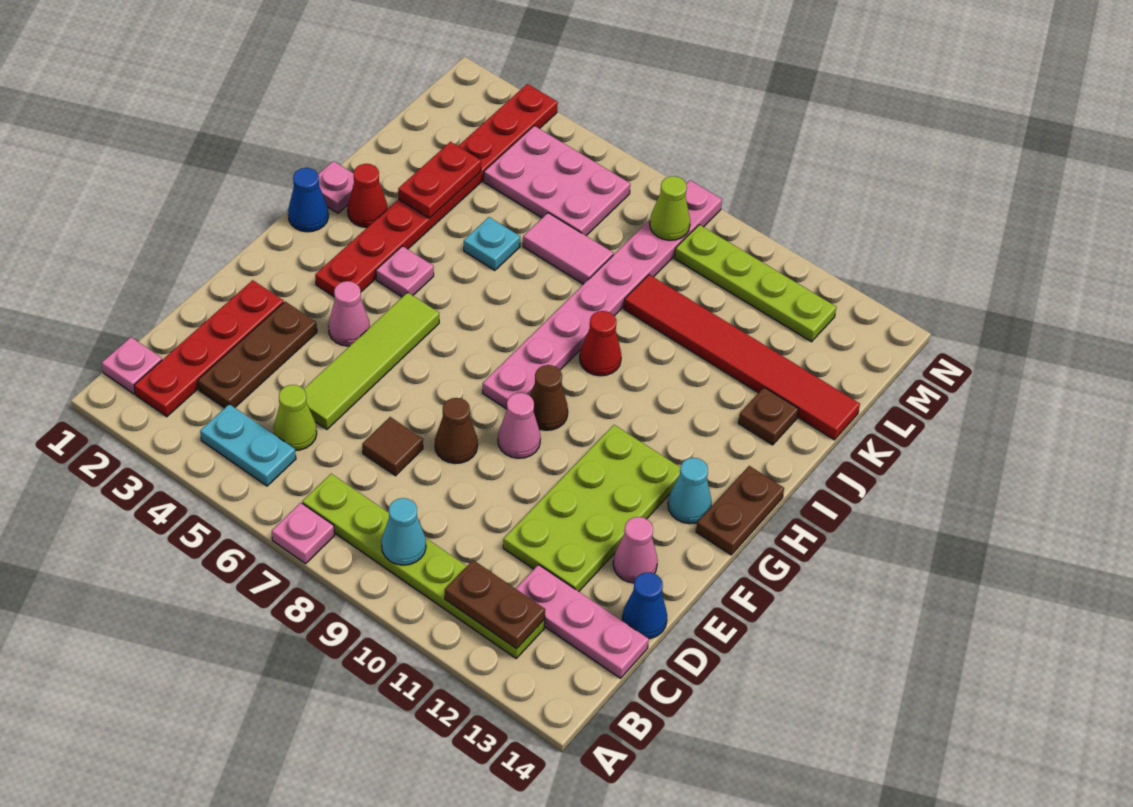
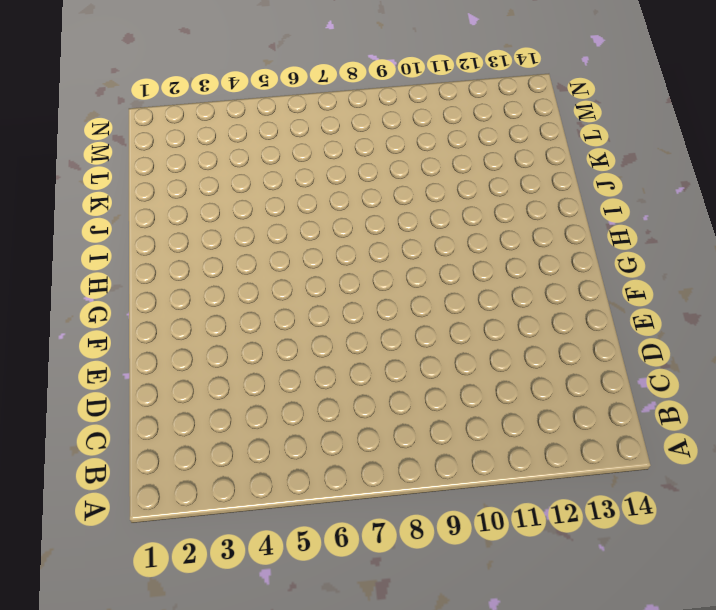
none -> pink 1x1 plate [272,503,335,564]
none -> pink 1x1 plate [102,337,162,394]
none -> red 1x4 plate [134,280,284,417]
none -> cyan 1x2 plate [200,404,296,486]

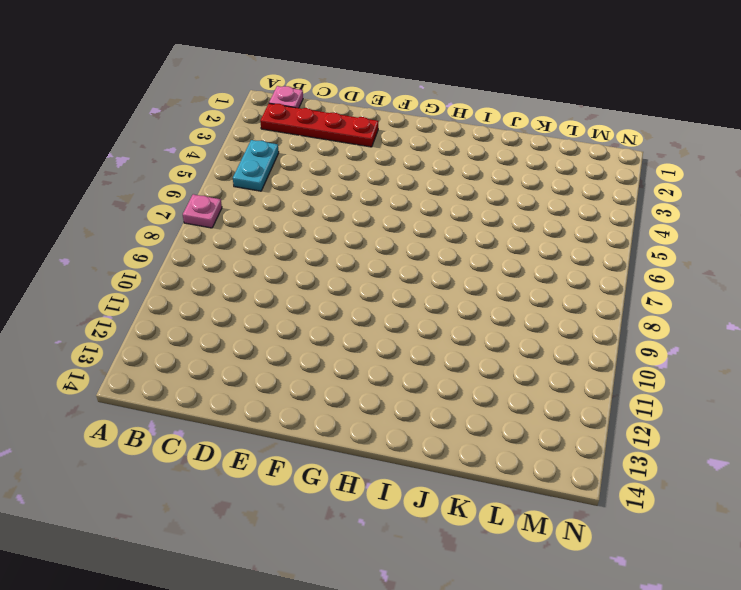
none -> lime 1x6 plate [302,474,545,658]
none -> brown 1x3 plate [198,302,317,408]
none -> lime 1x1 cone [274,385,317,450]
none -> pink 1x3 plate [516,565,649,678]

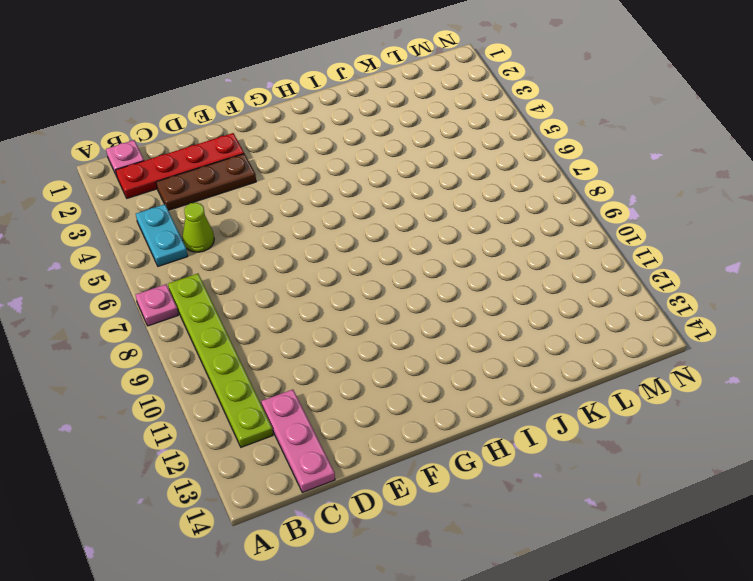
none -> lime 1x4 tile [304,292,439,429]
none -> brown 1x1 tile [362,417,423,476]
none -> lime 2x4 plate [503,425,681,591]
none -> blue 1x1 cone [622,572,667,639]

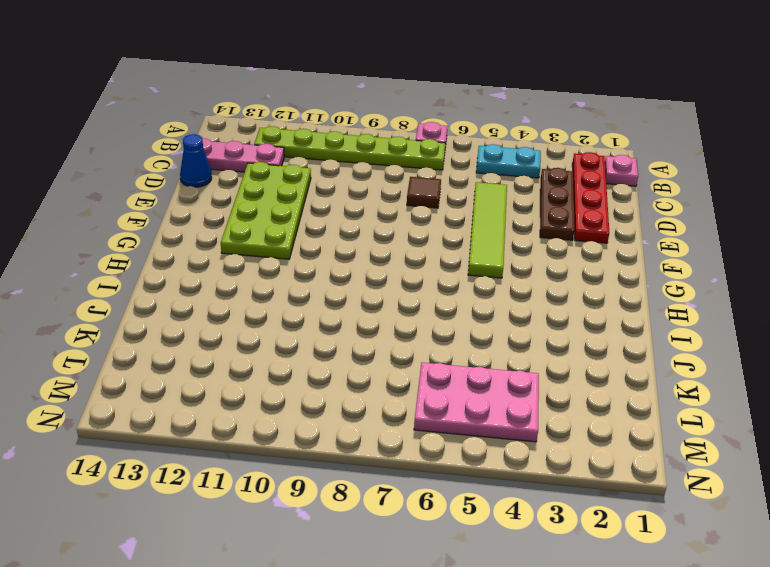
none -> lime 1x1 cone [274,385,317,450]
none -> brown 1x1 cone [435,398,478,463]
none -> pink 1x1 cone [613,517,658,583]
none -> pink 1x1 cone [328,281,370,346]

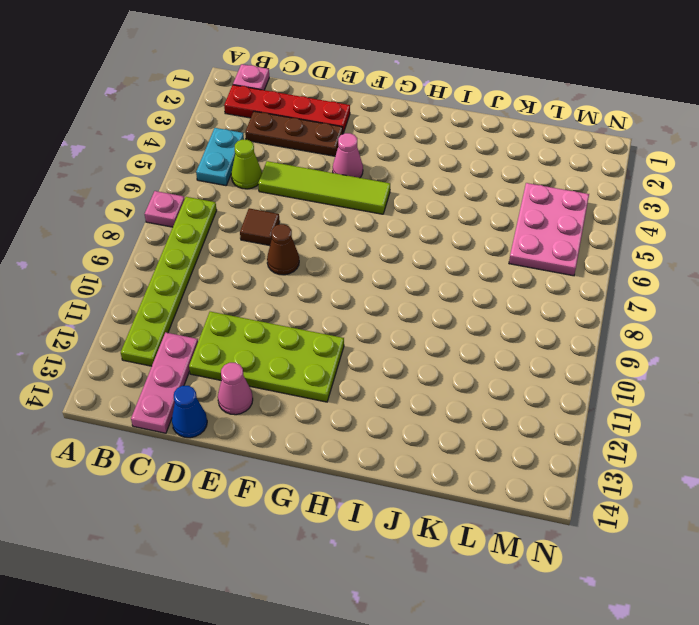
none -> pink 1x1 cone [498,393,541,458]
none -> red 1x8 plate [315,84,558,296]
none -> pink 1x8 plate [483,180,722,409]
none -> brown 1x1 cone [530,365,568,430]

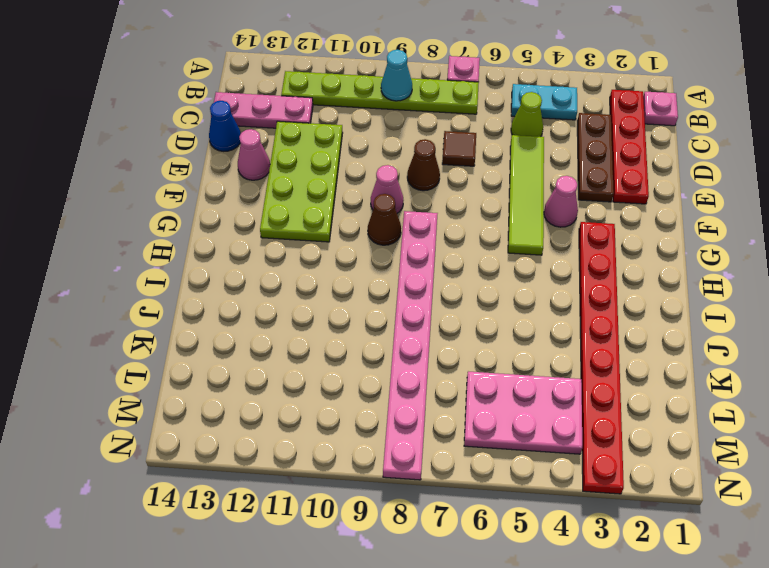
none -> cyan 1x1 cone [668,458,712,524]
none -> brown 1x2 plate [696,466,784,555]
none -> blue 1x1 cone [288,168,328,232]
none -> pink 1x1 plate [376,246,434,297]

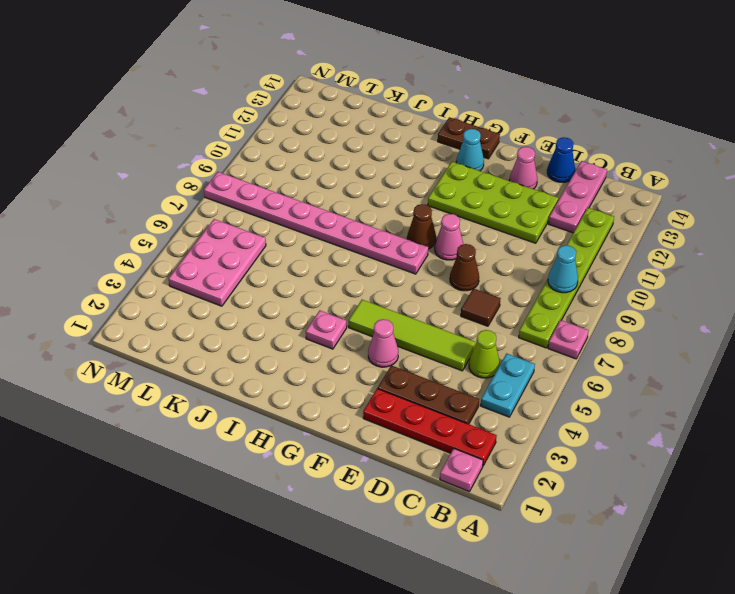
none -> red 1x8 plate [315,84,558,296]
none -> blue 1x1 cone [288,168,328,232]
none -> pink 1x1 plate [318,161,354,213]
none -> red 1x1 cone [348,164,387,228]

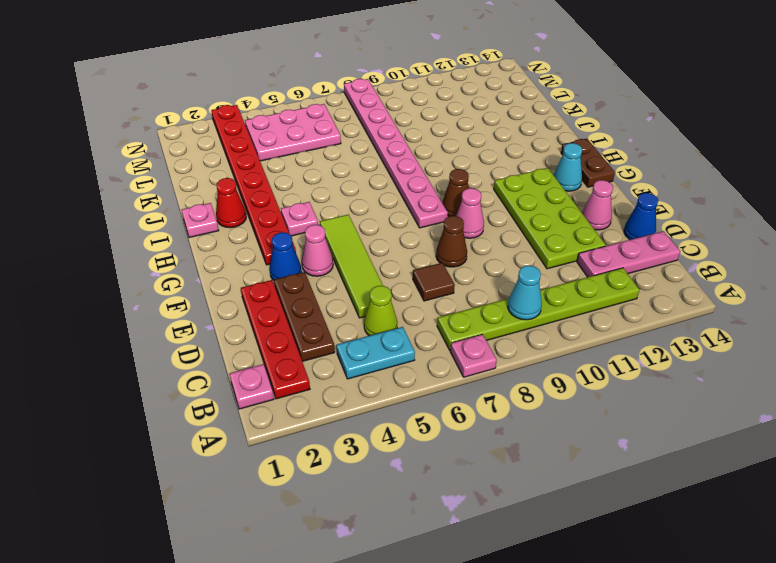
blue 1x1 cone [270,232,302,280] -> blue 1x1 cone moved to [288,168,328,232]
none -> red 1x1 cone [580,311,621,376]
none -> cyan 1x1 plate [464,217,520,270]
none -> brown 1x1 plate [738,387,798,445]
none -> pink 1x2 tile [523,213,613,284]

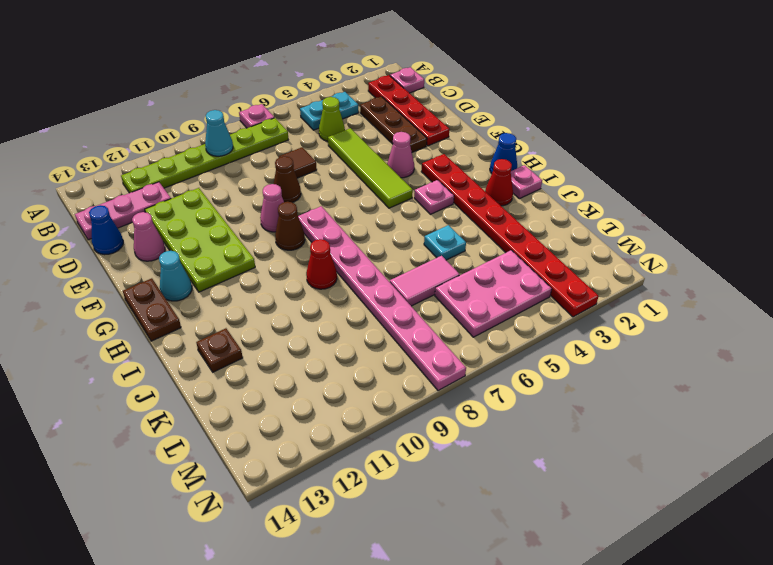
none -> red 1x6 tile [624,275,860,440]
none -> lime 1x4 plate [674,225,836,342]
none -> brown 1x2 plate [445,560,545,649]
none -> red 1x2 plate [398,142,481,218]

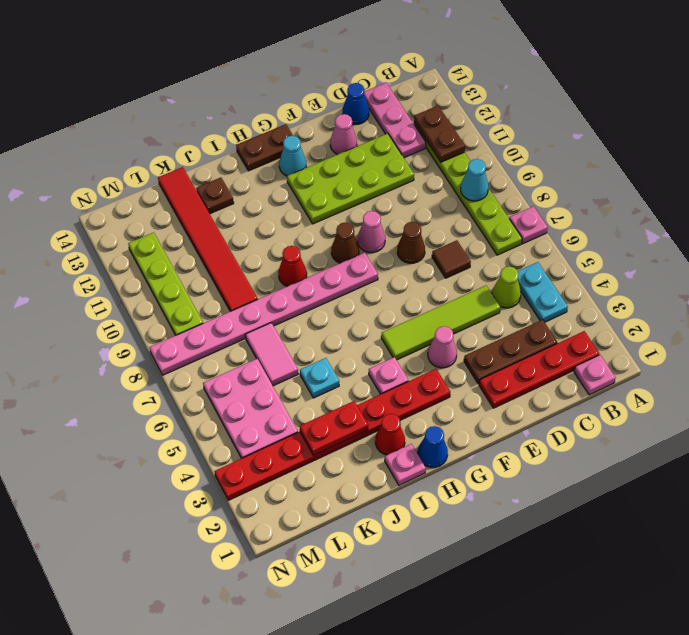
none -> lime 1x1 cone [650,176,690,240]

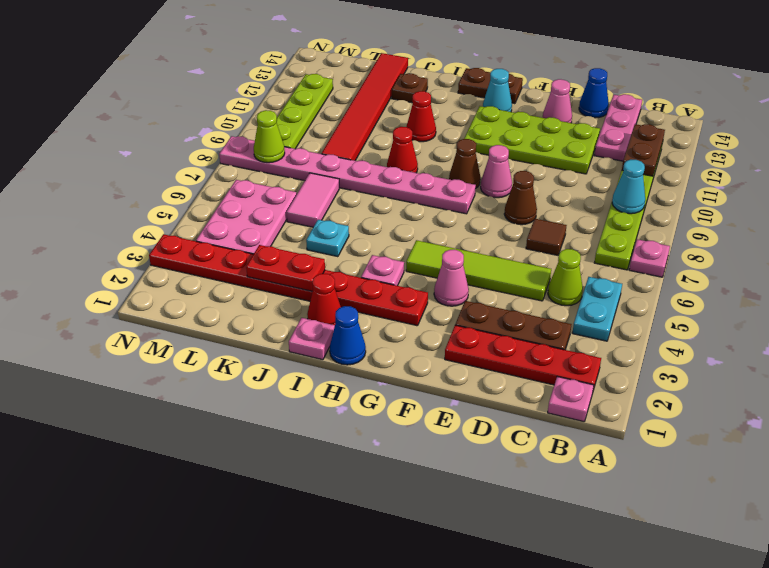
red 1x1 cone [407,91,436,142] -> none

